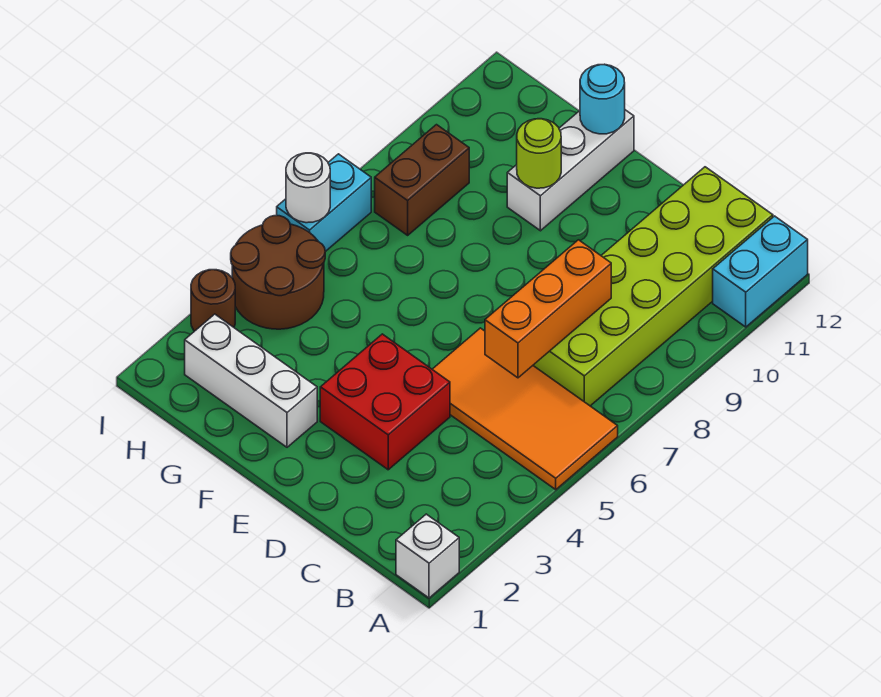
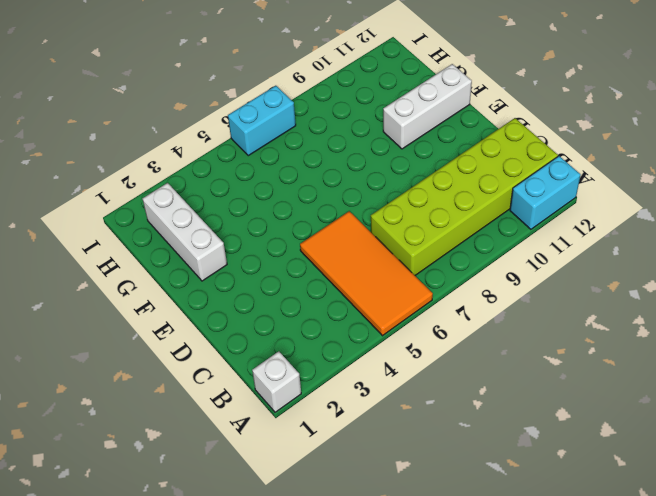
none -> red 2x2 brick [320,334,450,470]
none -> brown 2x2 round brick [231,216,325,329]
none -> brown 1x2 brick [375,125,469,235]

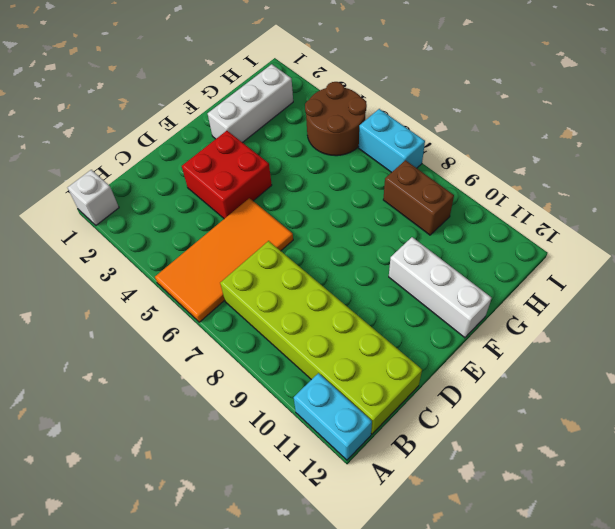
none -> brown 1x1 round brick [191,270,235,331]
none -> orange 1x3 brick [485,240,611,378]
none -> lime 1x1 round brick [517,119,561,188]

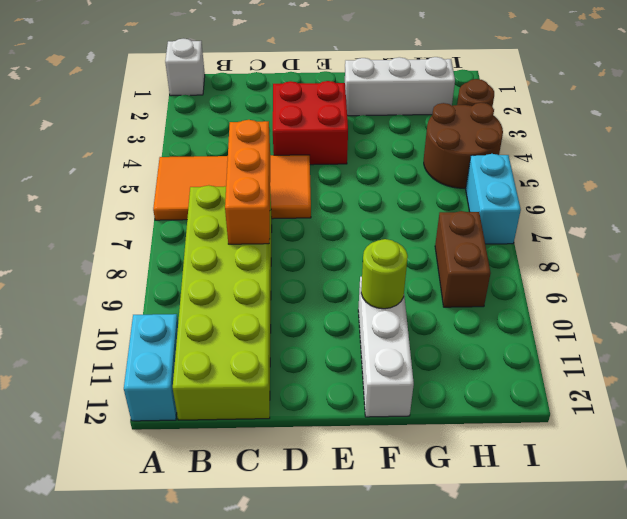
none -> cyan 1x1 round brick [580,64,625,134]
none -> white 1x1 round brick [286,153,330,223]

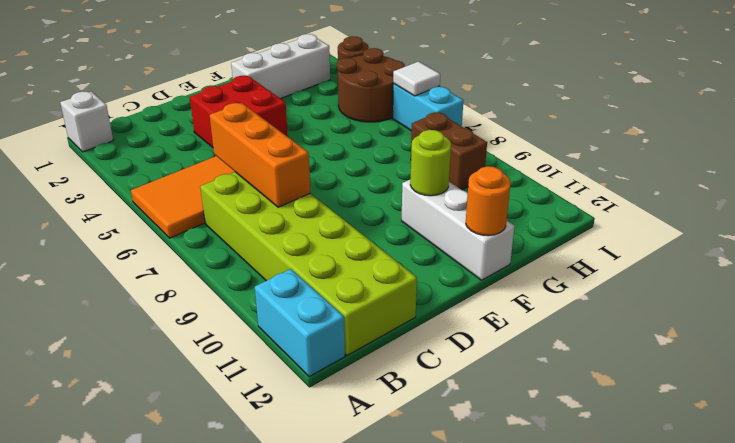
orange 1x1 round brick [466,166,510,236] -> cyan 1x1 round brick [580,64,625,134]
white 1x1 tile [393,61,440,96] -> white 1x1 round brick [286,153,330,223]

